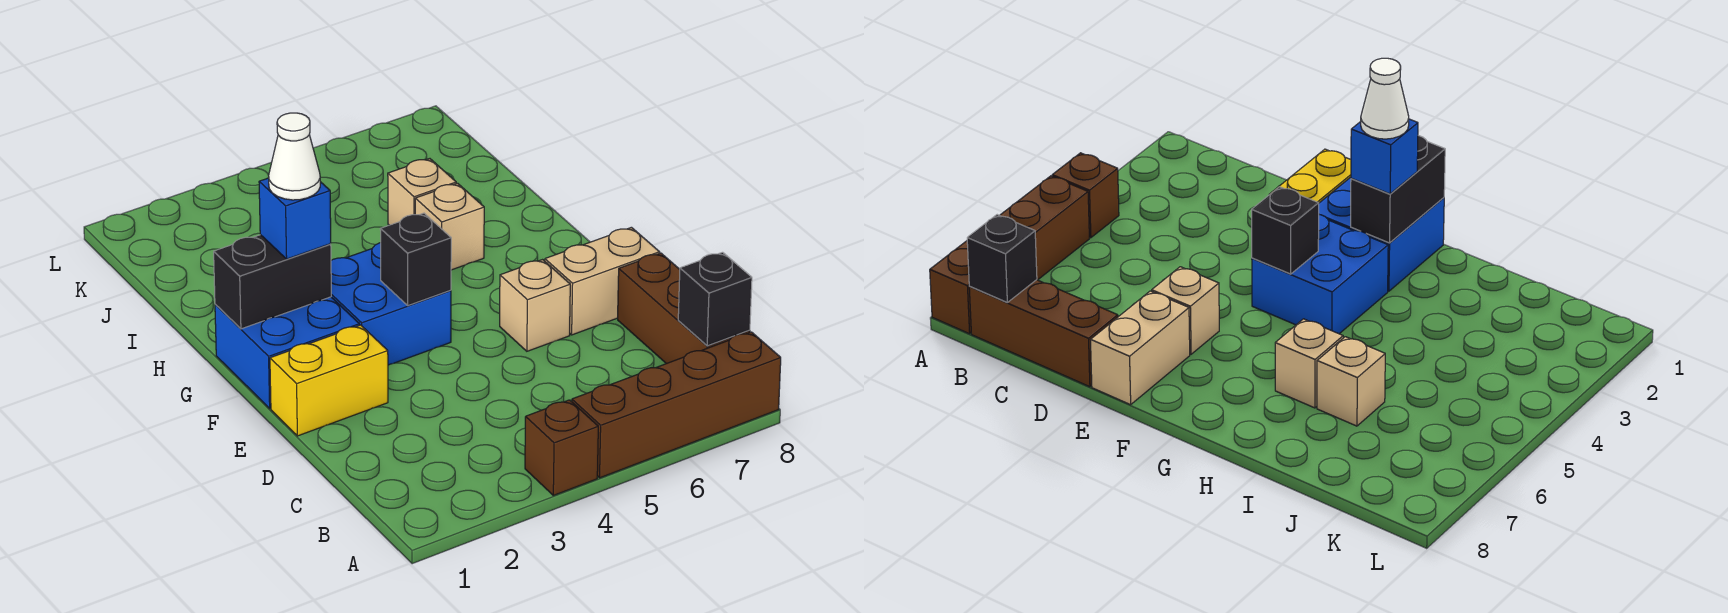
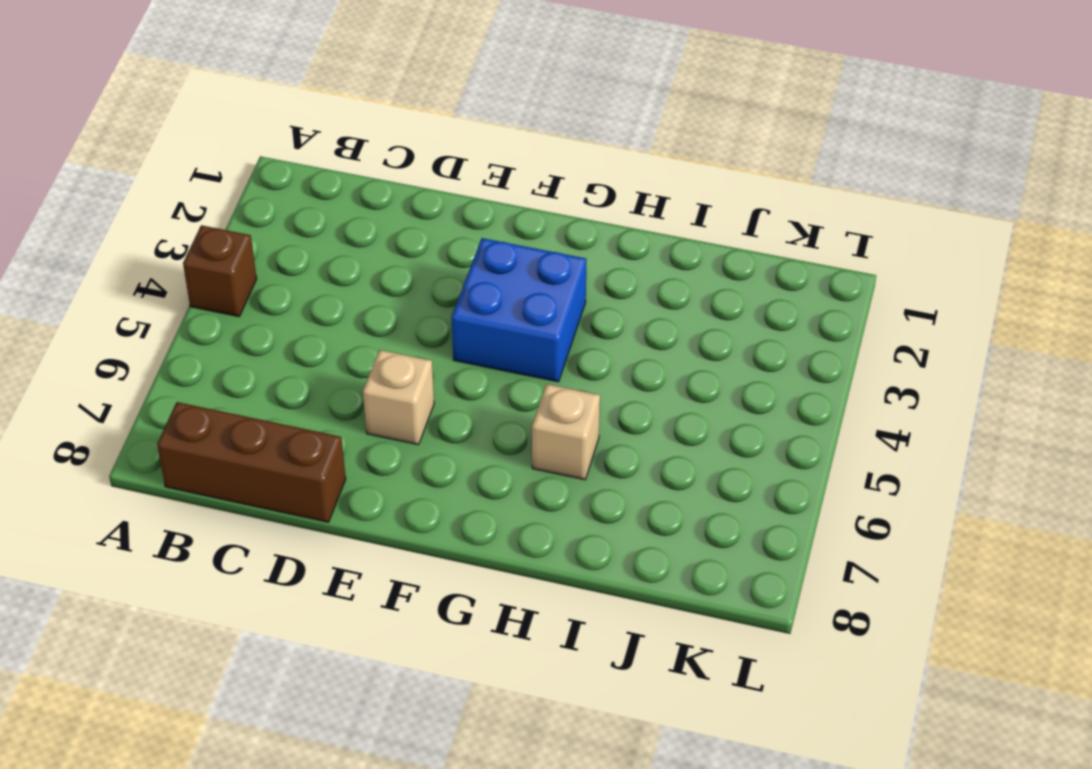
none -> brown 1x4 brick [572,332,781,478]
none -> yellow 1x2 brick [270,325,388,436]
none -> tan 1x2 brick [545,227,659,335]

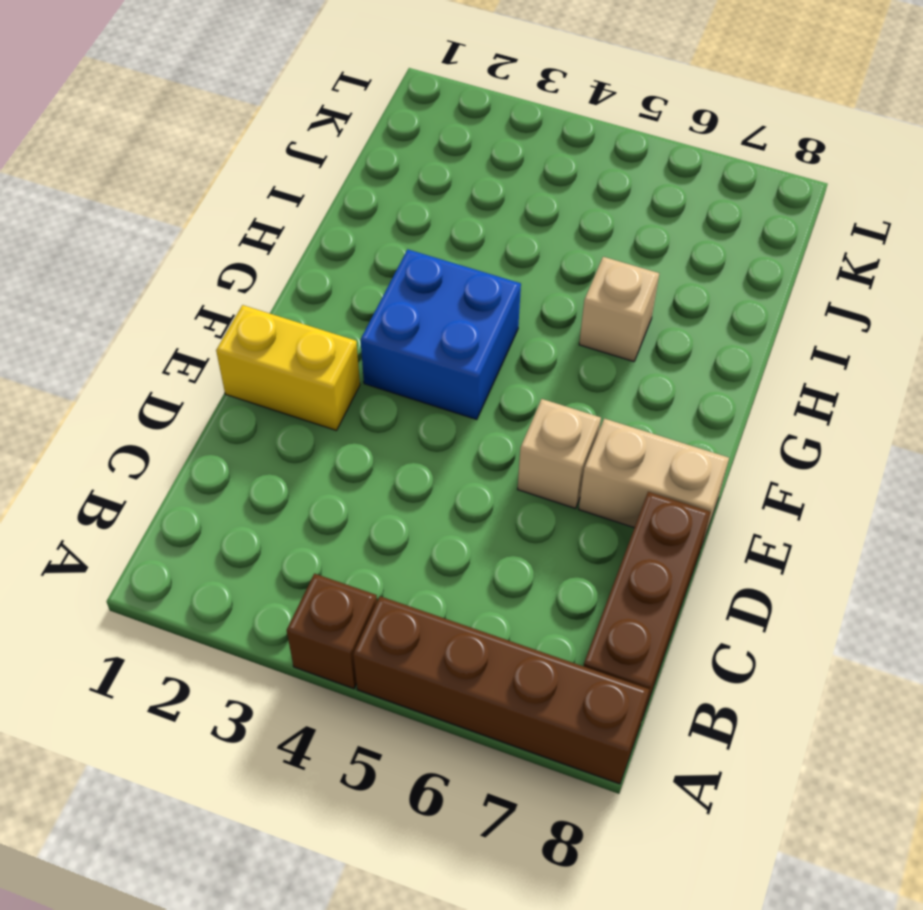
none -> blue 2x2 brick [215,297,359,408]
none -> tan 1x1 brick [388,159,456,225]
none -> black 1x1 brick [678,252,752,346]

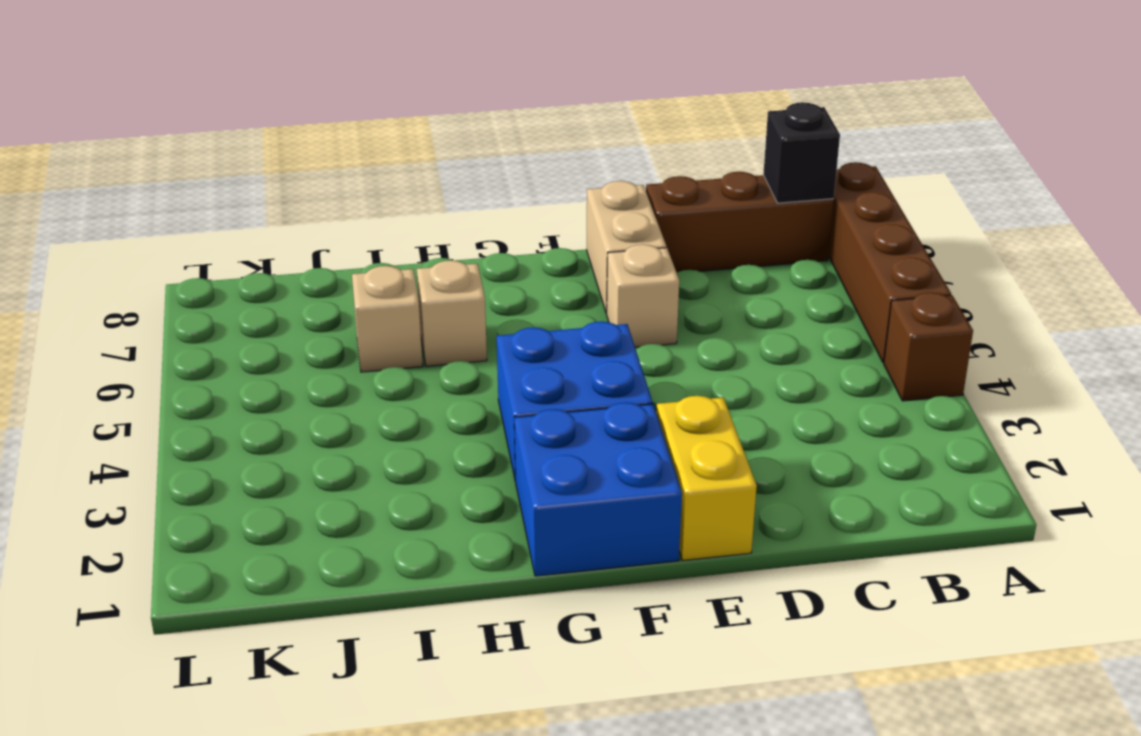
none -> black 1x1 brick [380,213,451,306]
none -> black 1x2 brick [214,235,331,329]
none -> blue 1x1 brick [259,178,331,259]

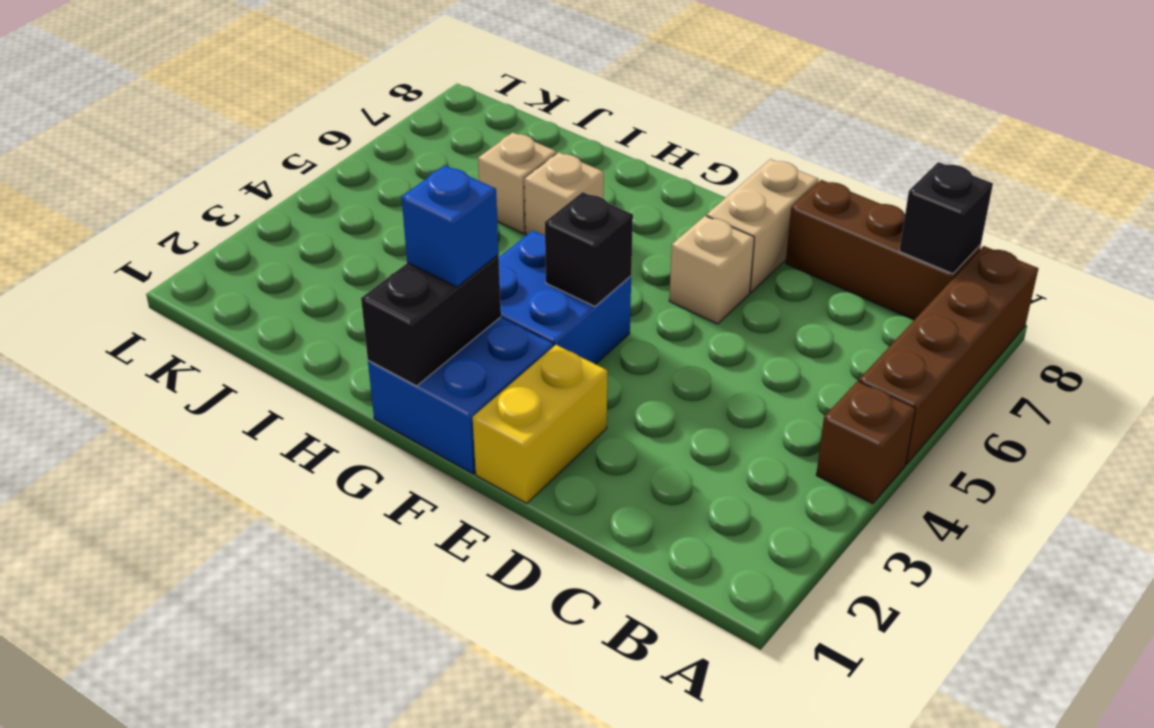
none -> white 1x1 cone [269,113,320,200]

